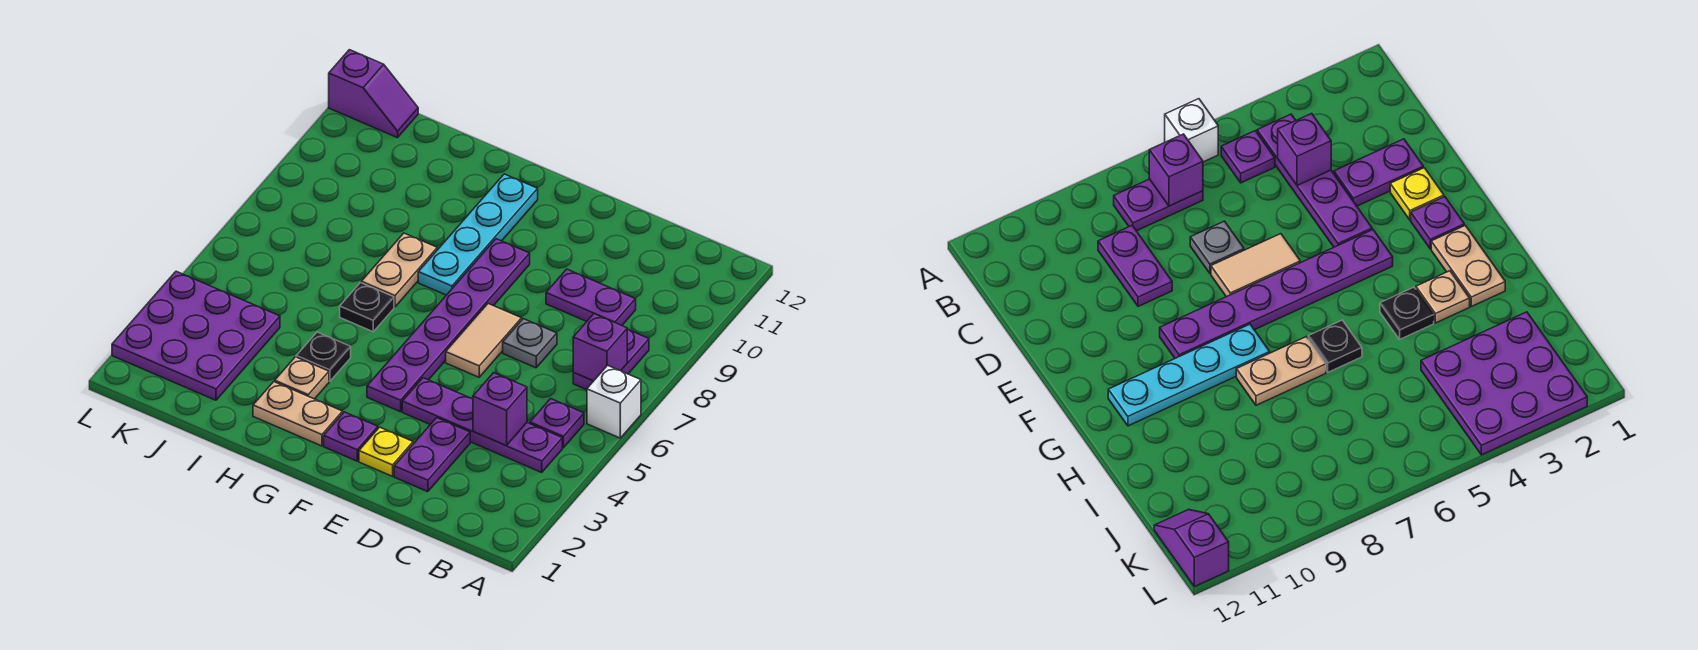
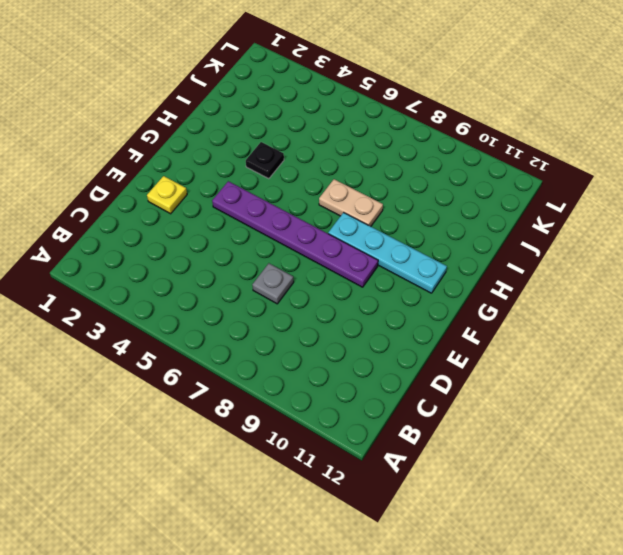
none -> white 1x1 brick [587,365,641,438]
none -> purple 1x4 plate [402,378,562,472]
none -> purple 1x1 plate [530,399,584,448]

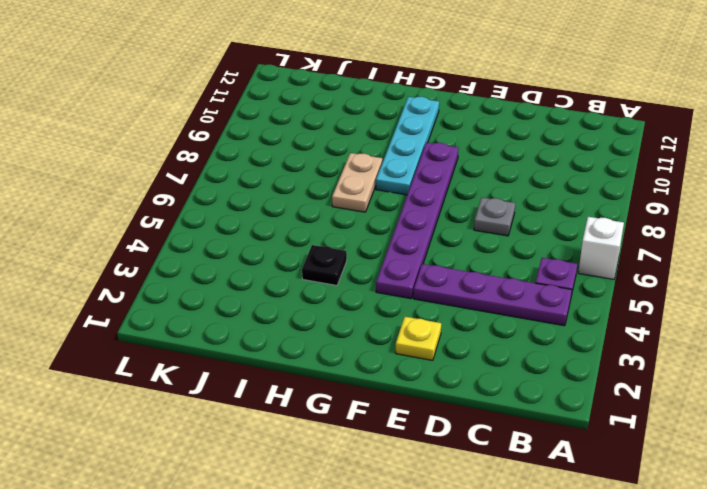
none -> purple 1x2 plate [573,329,649,390]
none -> purple 1x2 plate [546,269,636,325]
none -> purple 1x2 plate [394,418,470,492]

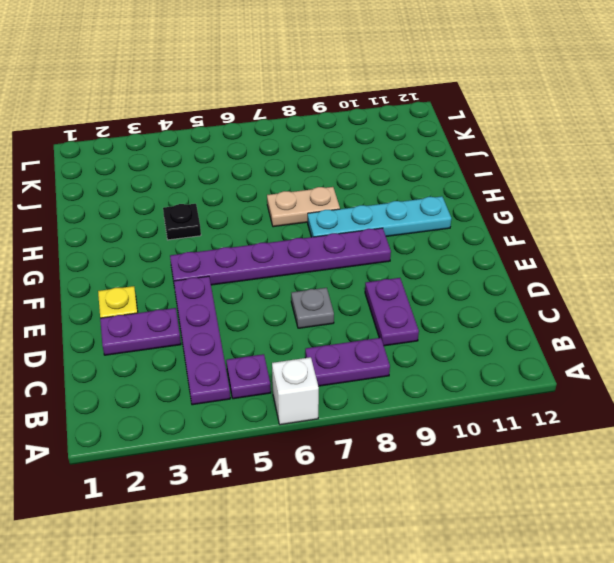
none -> tan 1x2 tile [446,304,522,377]
none -> purple 1x1 plate [324,412,378,461]
none -> tan 1x2 plate [253,382,343,446]

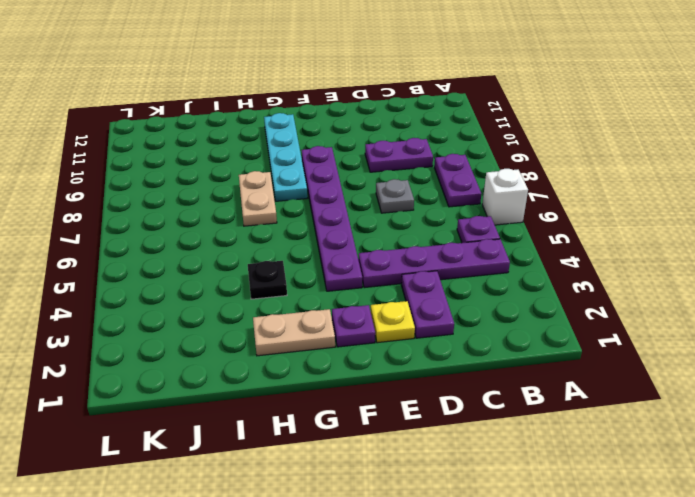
none -> tan 1x2 tile [446,304,522,377]
none -> tan 1x1 plate [275,357,329,399]
none -> black 1x1 plate [340,283,394,332]

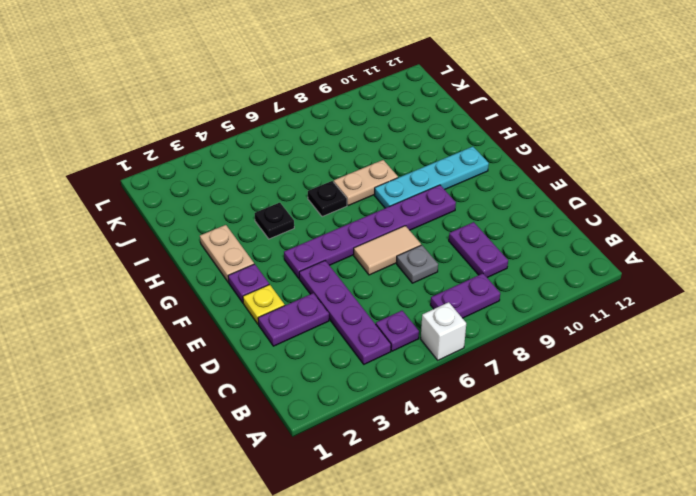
none -> tan 1x1 plate [275,357,329,399]
none -> purple 3x3 plate [112,271,280,400]
none -> purple 1x2 slope [329,50,418,138]

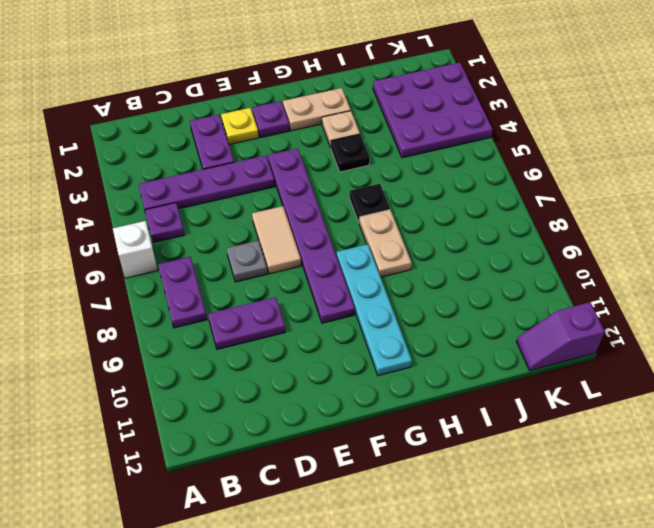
none -> purple 1x1 brick [573,314,627,381]
none -> purple 1x1 brick [473,373,527,446]

